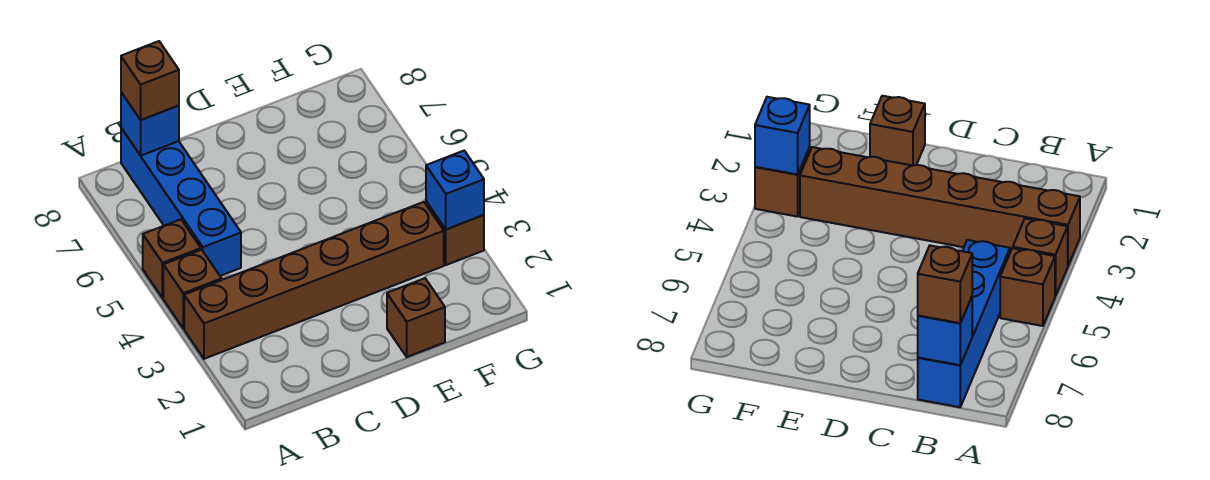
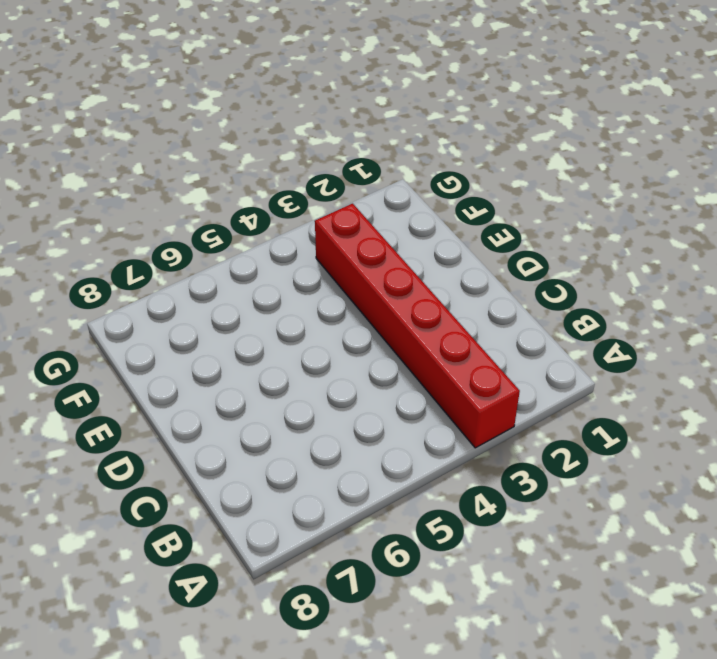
red 1x6 brick [315,203,520,448] -> brown 1x6 brick [184,202,444,359]
none -> brown 1x1 brick [163,250,222,328]
none -> brown 1x1 brick [143,219,201,298]

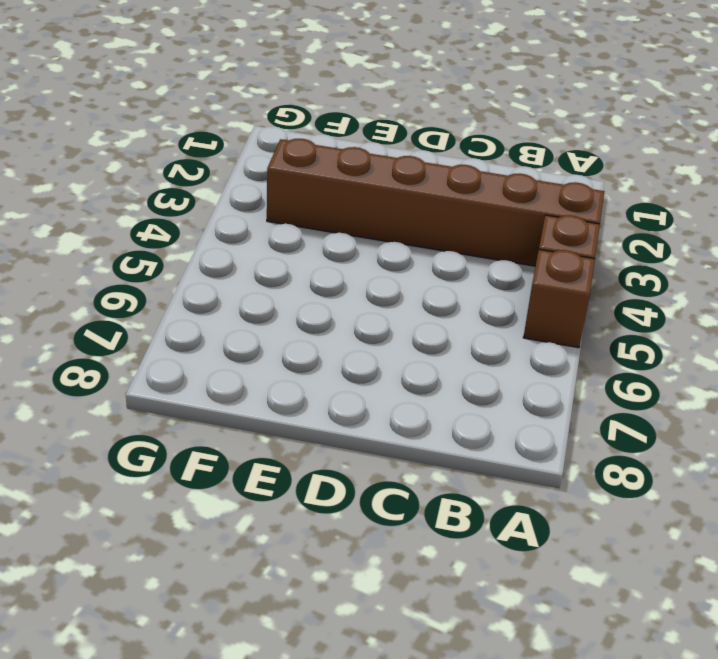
none -> blue 1x4 brick [121,128,241,276]
none -> brown 1x1 brick [387,278,445,357]

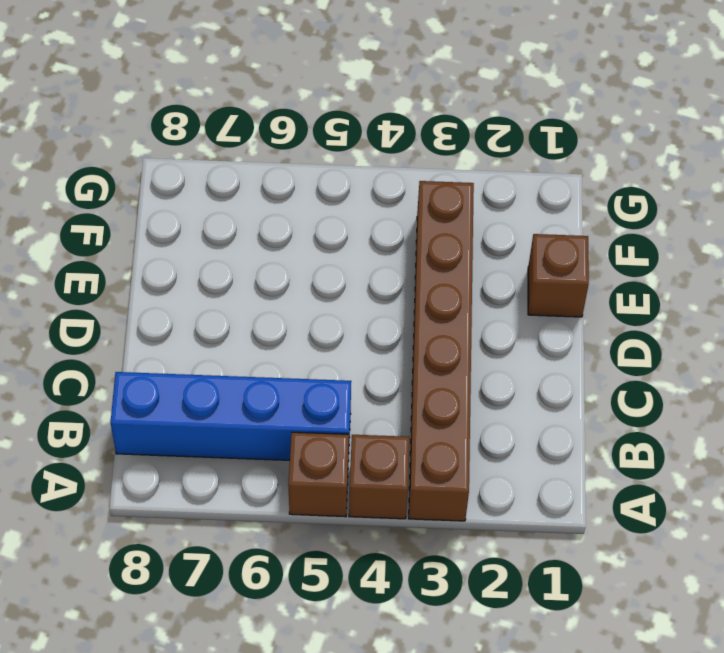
none -> brown 1x1 brick [426,202,484,265]
none -> blue 1x1 brick [121,92,179,156]

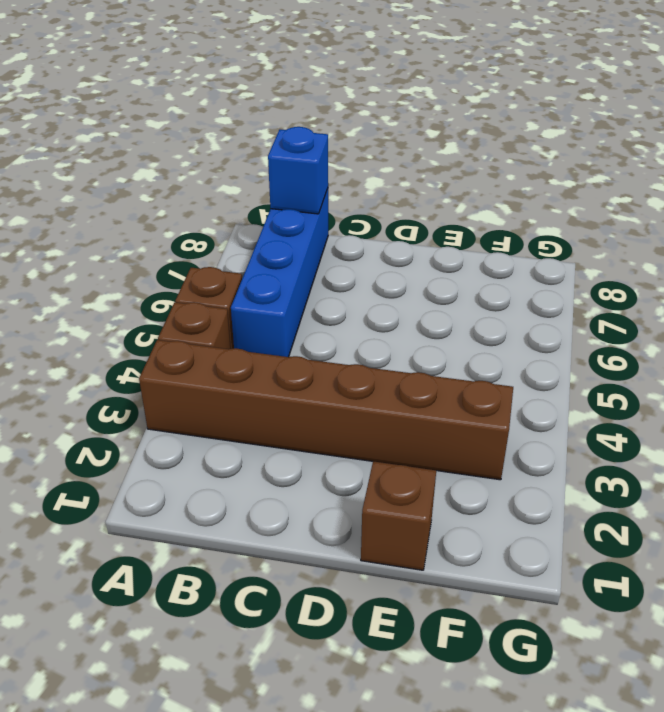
none -> brown 1x1 brick [426,202,484,265]
none -> blue 1x1 brick [426,151,484,229]

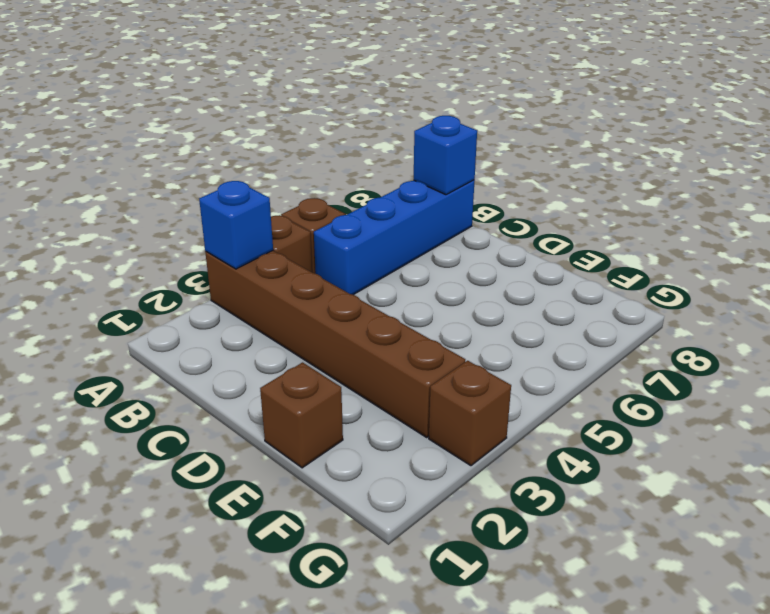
blue 1x1 brick [199,181,273,269] -> blue 1x1 brick moved to [426,151,484,229]
none -> brown 1x1 brick [121,41,179,120]

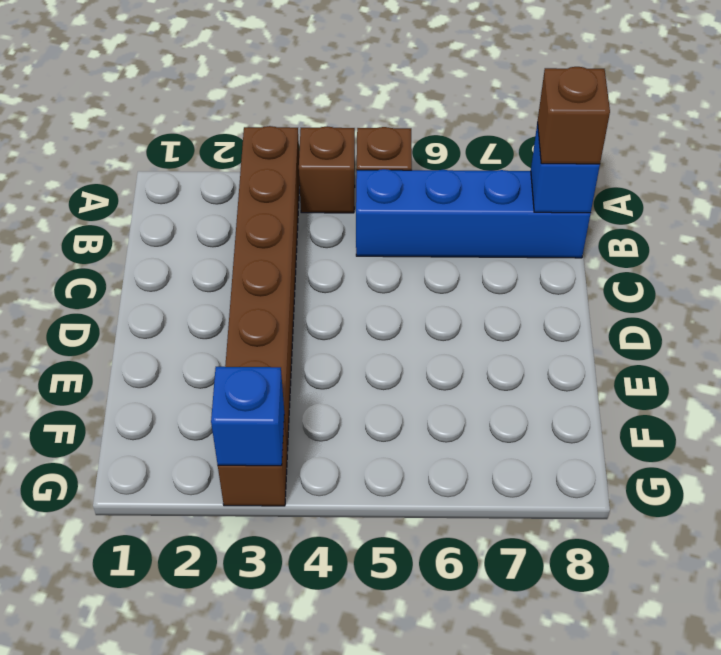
none -> brown 1x1 brick [387,278,445,357]

